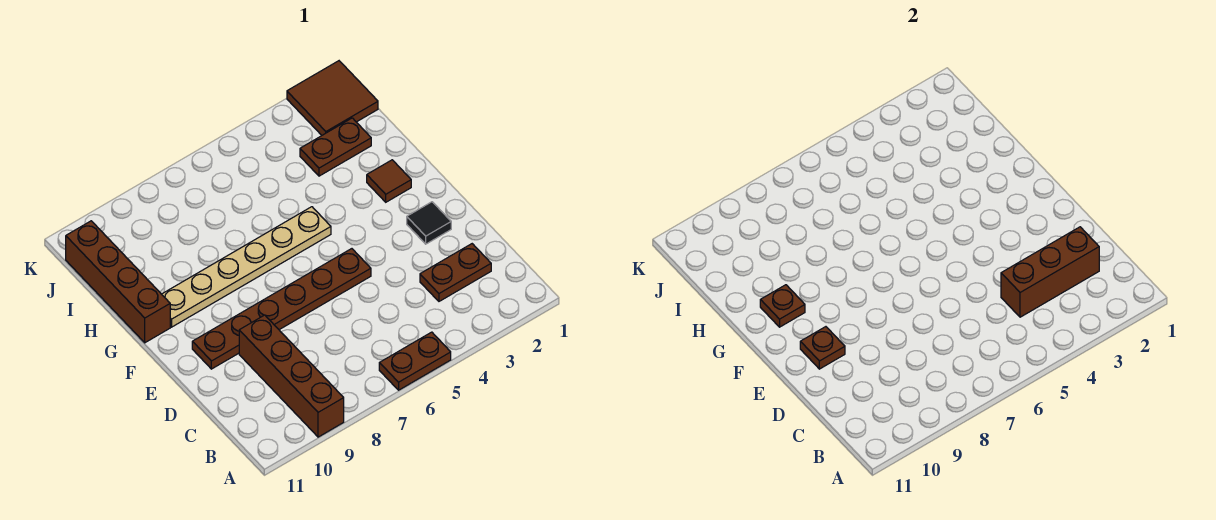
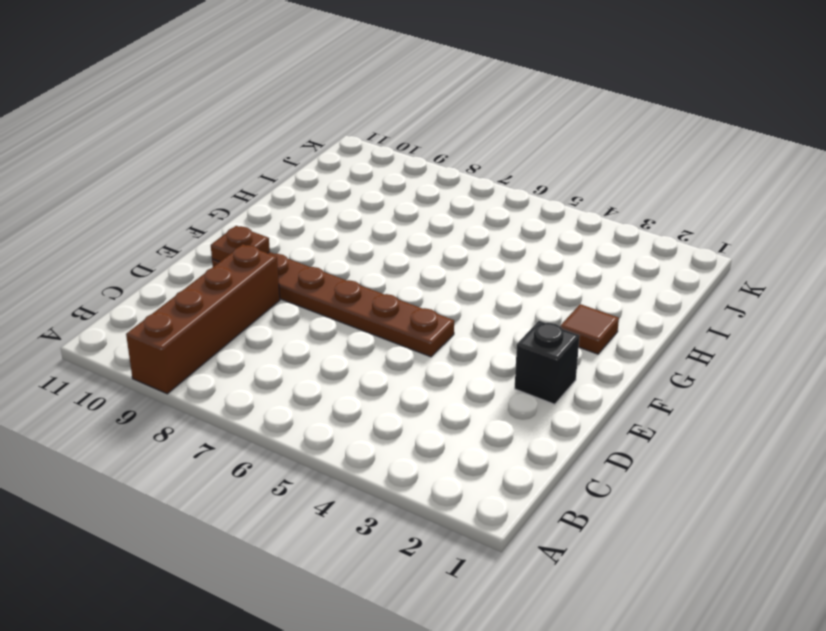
black 1x1 brick [515,321,580,404] -> black 1x1 tile [407,202,451,244]
none -> brown 1x2 plate [379,332,451,390]
none -> brown 1x2 plate [420,244,491,301]
none -> tan 1x6 plate [162,207,331,327]

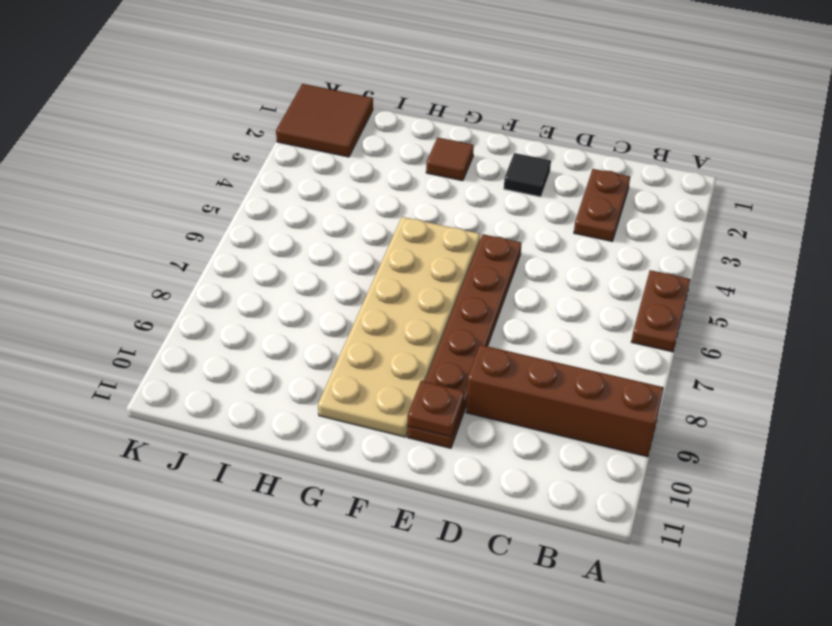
tan 2x6 plate [318,217,481,437] -> tan 1x6 plate [162,207,331,327]
none -> brown 1x4 brick [66,221,170,343]
none -> brown 1x2 plate [300,118,371,176]
none -> brown 1x3 brick [1001,227,1099,317]

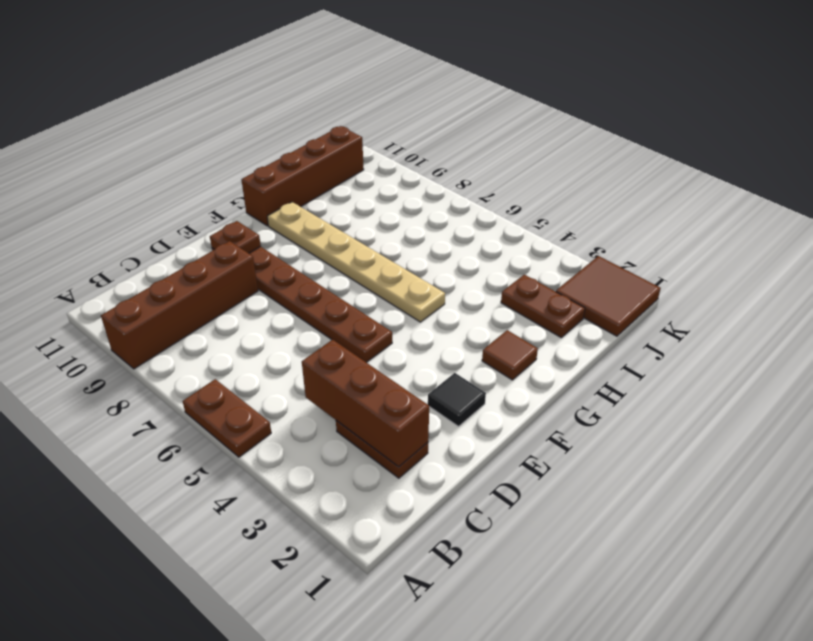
none -> brown 1x1 plate [760,285,805,327]

